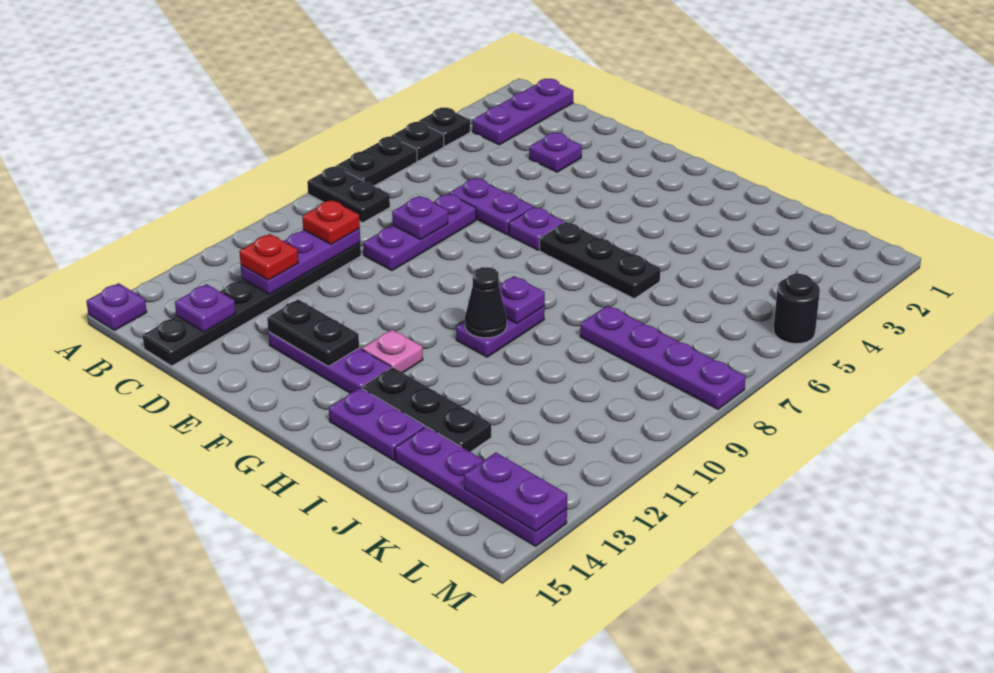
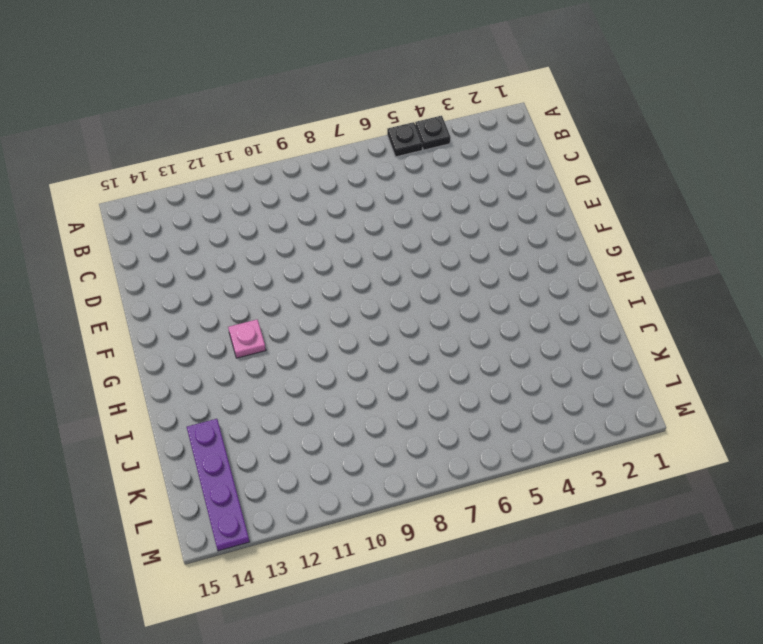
none -> black 1x2 plate [336,136,417,186]
none -> black 1x2 plate [307,166,390,222]
none -> purple 1x1 plate [86,283,147,330]

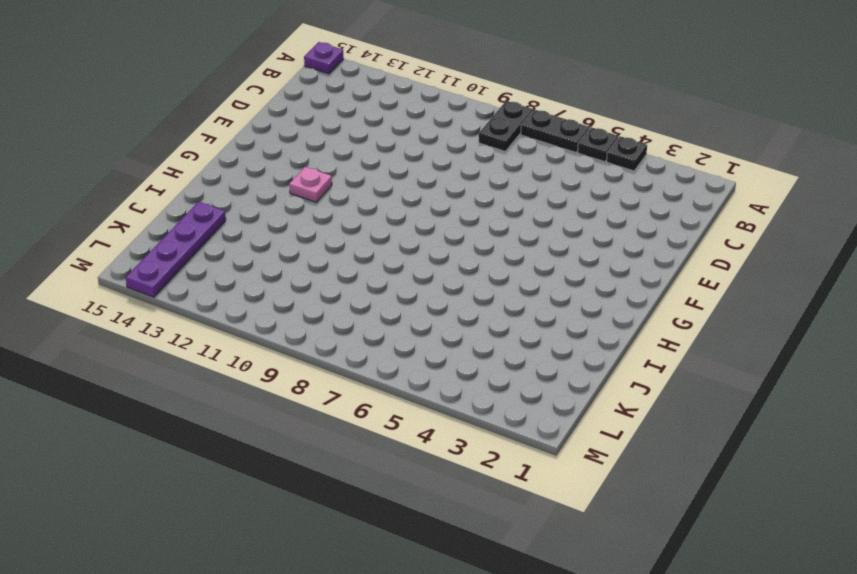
none -> purple 1x3 plate [473,79,573,145]
none -> black 1x6 plate [143,243,361,366]
none -> purple 1x1 plate [529,133,582,172]

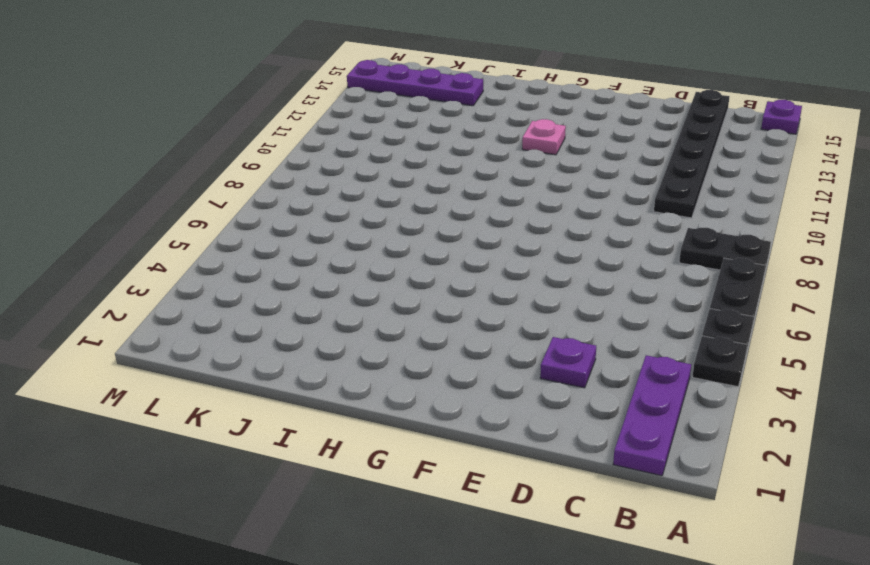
none -> purple 1x2 plate [449,178,533,235]
none -> purple 1x3 plate [363,194,476,271]
none -> purple 1x3 plate [268,332,391,393]

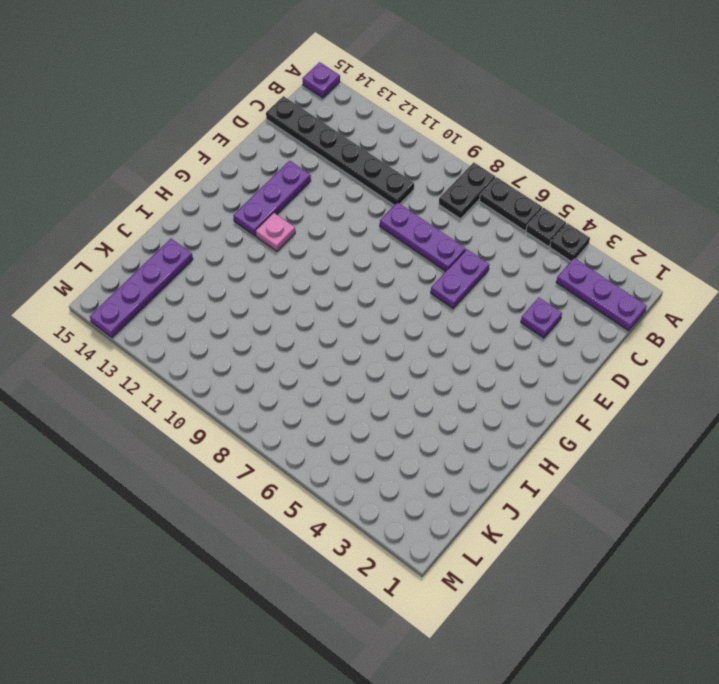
none -> purple 1x1 plate [509,207,564,250]
none -> black 1x3 plate [540,222,661,298]
none -> purple 1x2 plate [456,306,545,357]

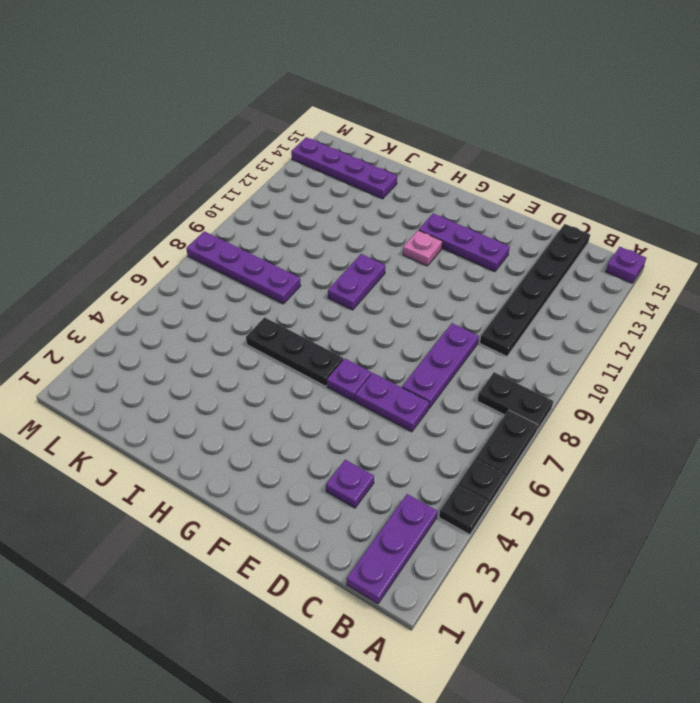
none -> black 1x3 plate [362,367,491,452]
none -> purple 1x2 plate [329,388,425,460]
none -> black 1x1 round brick [773,274,820,344]

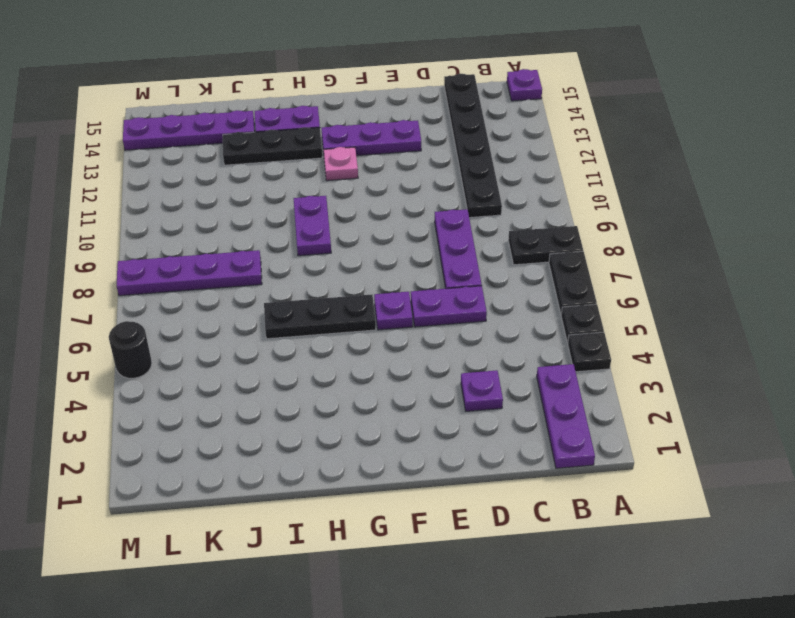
none -> purple 1x3 plate [241,228,360,294]
none -> purple 1x1 plate [175,284,236,332]
none -> purple 1x1 plate [392,196,448,239]

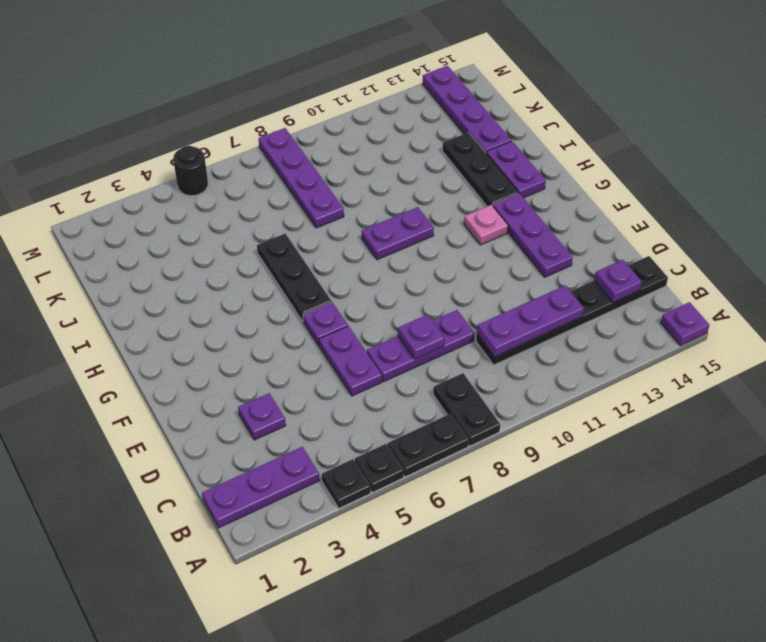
none -> black 1x2 plate [267,300,359,366]
none -> purple 1x1 plate [499,276,545,324]
none -> black 1x1 cone [465,267,507,338]

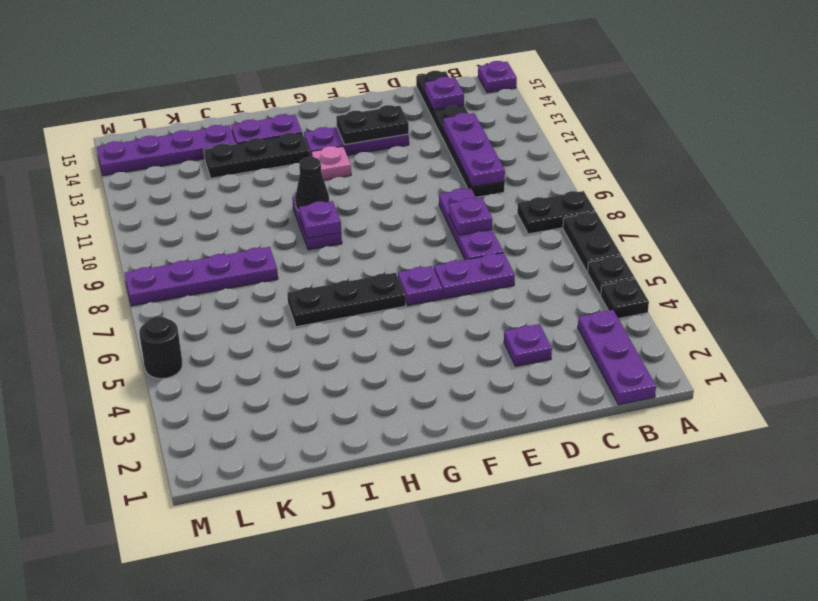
none -> purple 1x2 plate [464,453,567,531]
none -> red 1x1 plate [302,200,360,244]
none -> red 1x1 plate [239,234,299,280]

